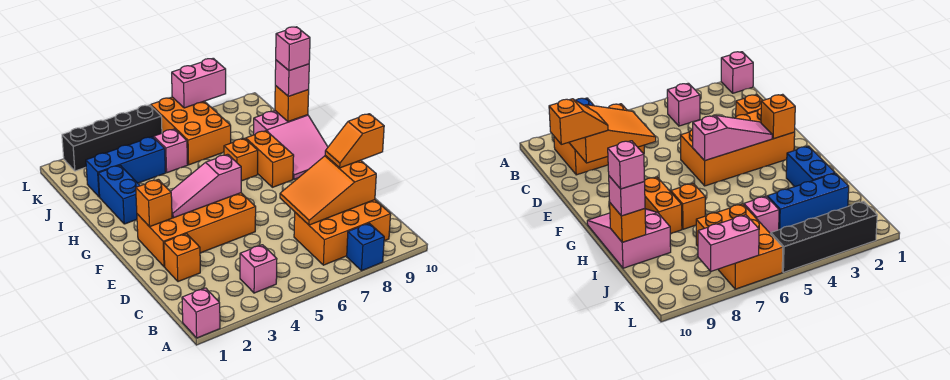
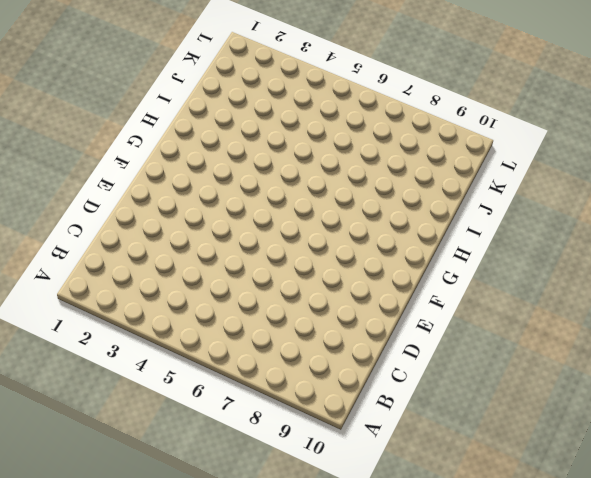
none -> pink 1x1 brick [182,288,220,338]
none -> blue 1x1 brick [347,223,384,271]
none -> pink 1x1 brick [240,245,277,293]

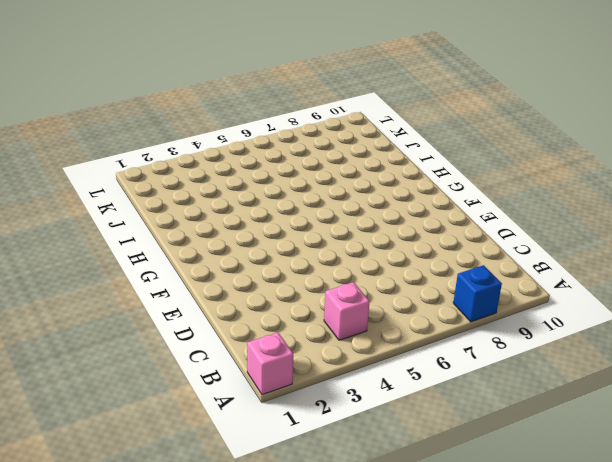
none -> orange 2x3 brick [294,200,391,265]
none -> orange 1x1 brick [164,234,200,282]
none -> orange 2x4 brick [137,193,256,267]

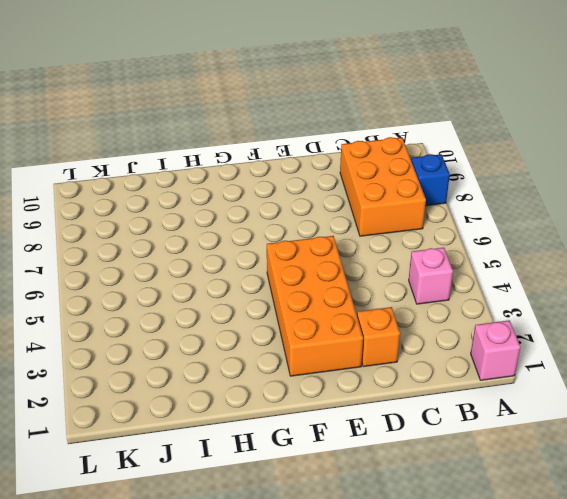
none -> orange 1x2 brick [246,131,294,187]
none -> pink 2x3 slope [254,111,328,179]
none -> blue 1x2 brick [98,165,140,224]

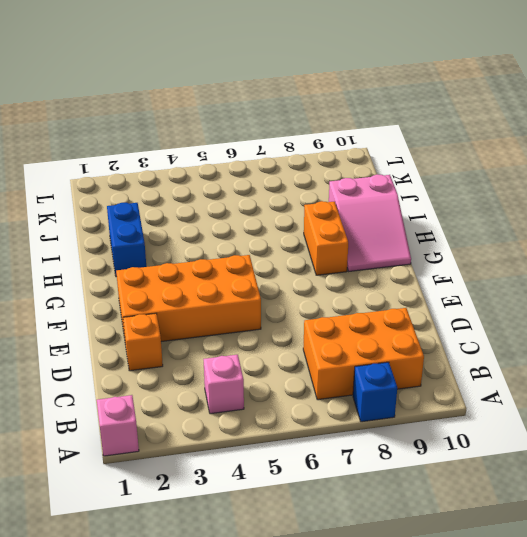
none -> orange 1x1 brick [224,138,258,181]
none -> blue 1x3 brick [86,137,166,197]
none -> pink 1x1 brick [154,129,188,173]

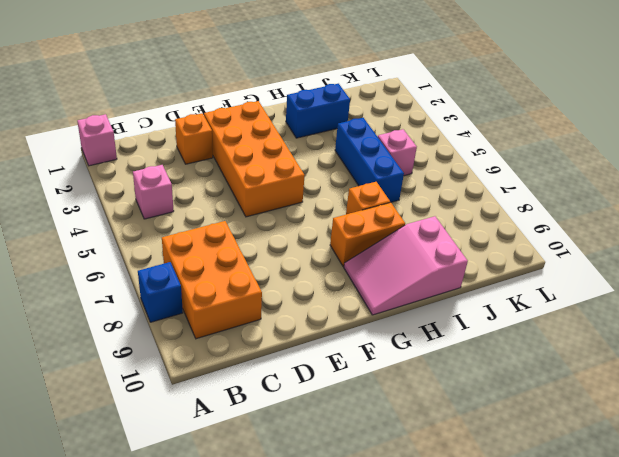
blue 1x3 brick [335,118,404,203] -> blue 1x3 brick moved to [86,137,166,197]
none -> orange 2x3 brick [151,97,231,165]
none -> black 1x4 brick [62,105,162,171]
none -> orange 2x3 slope [280,156,376,225]

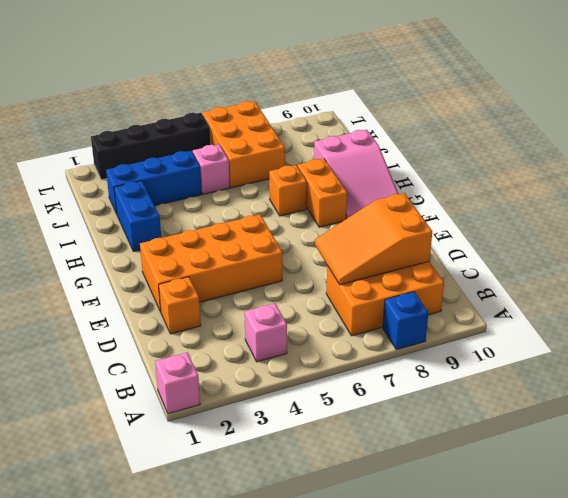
none -> orange 1x1 brick [136,179,172,227]
none -> pink 1x3 slope [170,154,241,218]
none -> orange 1x1 brick [275,86,309,122]

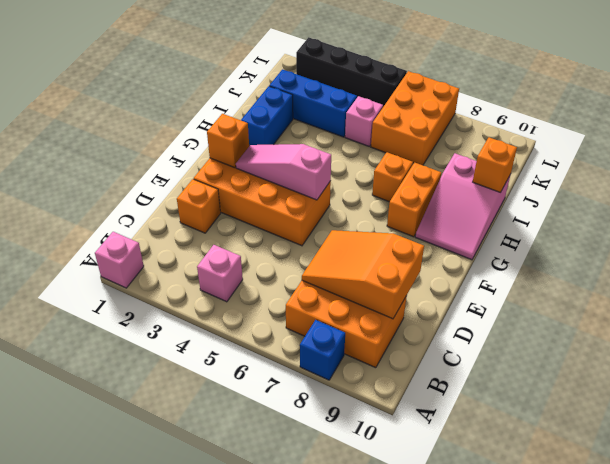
none -> pink 1x2 brick [172,58,226,108]
none -> orange 1x2 slope [325,114,384,168]
none -> pink 1x1 brick [275,60,309,96]

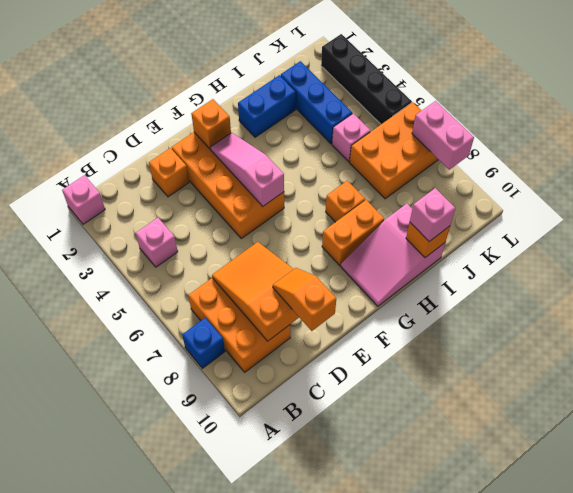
none -> pink 1x1 brick [276,27,310,71]

